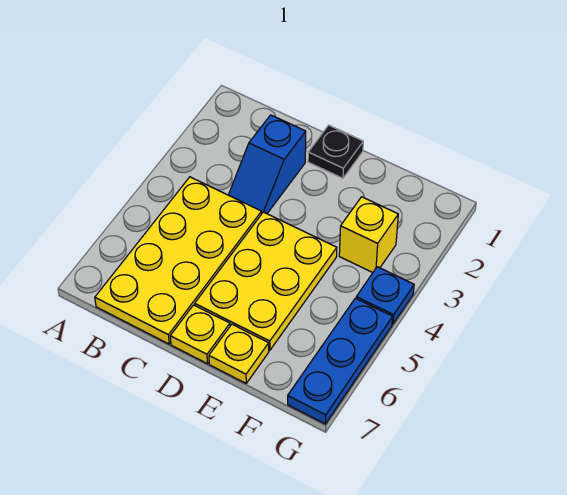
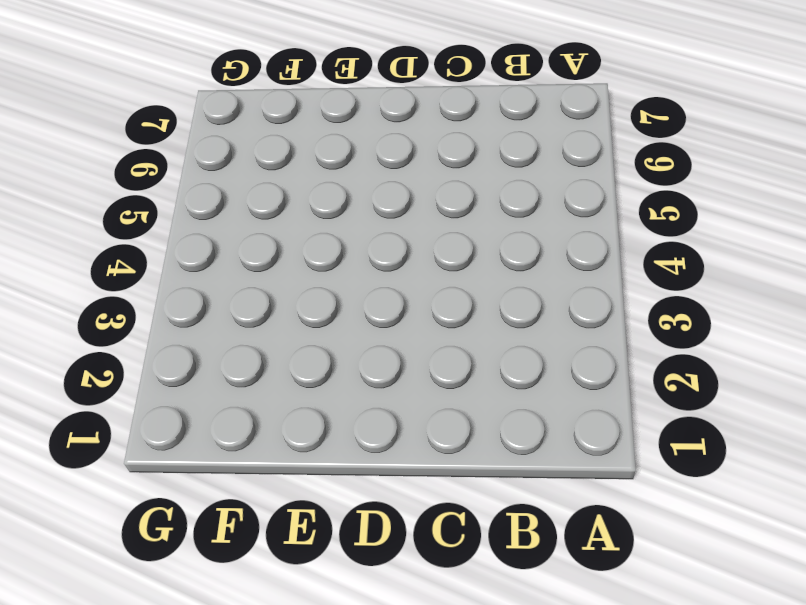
none -> yellow 2x4 plate [95,177,261,344]
none -> blue 1x2 slope [229,115,306,214]

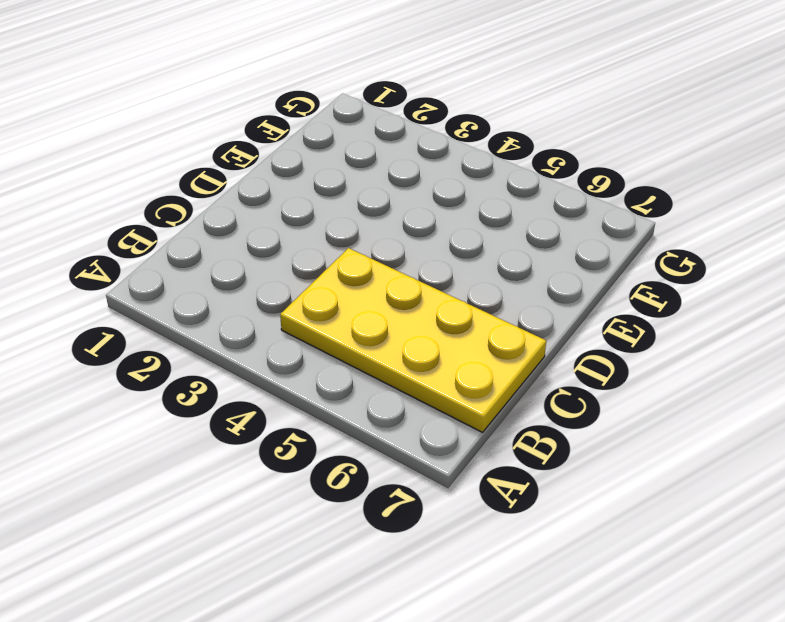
none -> blue 1x2 slope [229,115,306,214]
none -> black 1x1 plate [308,125,363,178]

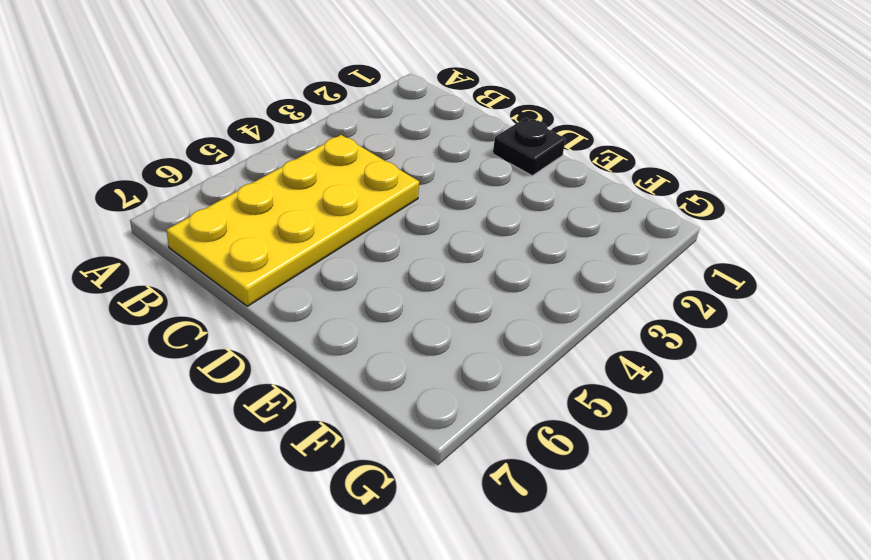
none -> blue 1x2 slope [229,115,306,214]
none -> yellow 2x3 plate [195,212,337,350]

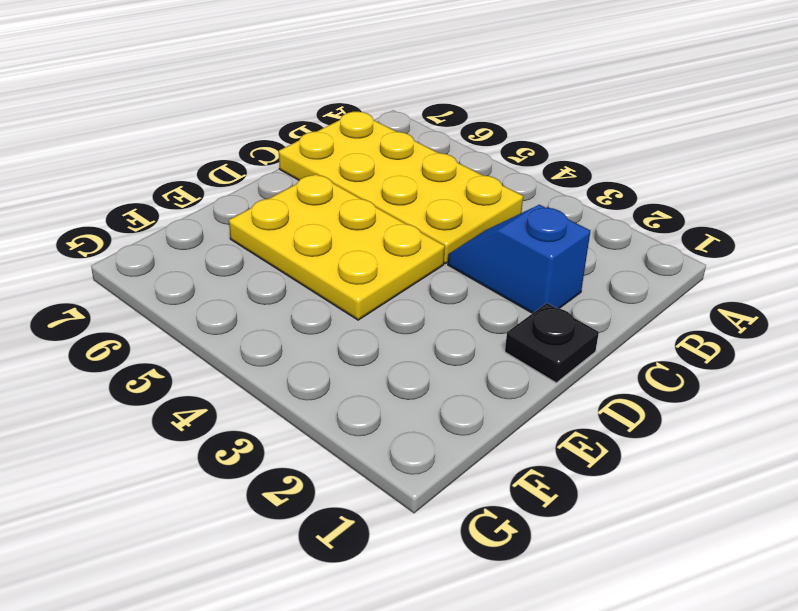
none -> yellow 1x1 plate [170,305,230,364]
none -> yellow 1x1 plate [209,324,269,383]

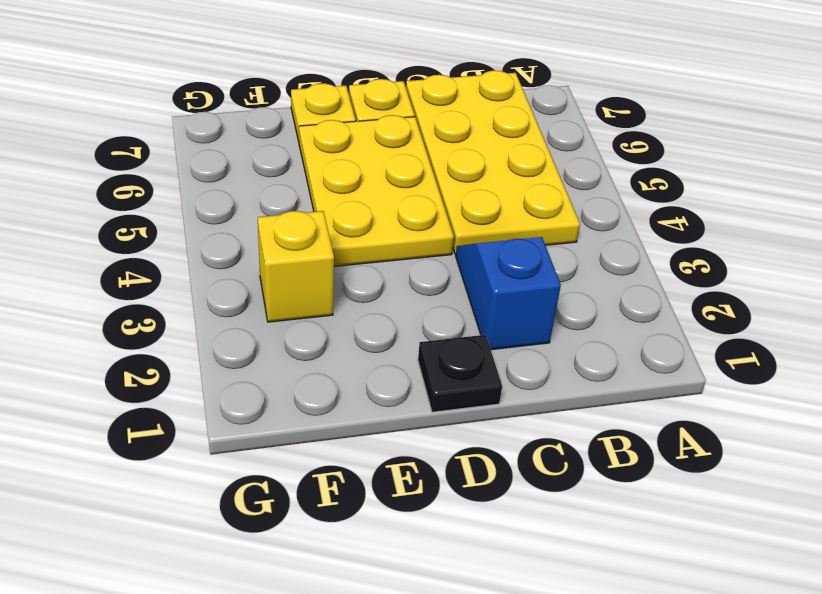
none -> blue 1x1 plate [356,267,414,324]
none -> blue 1x3 plate [288,298,393,424]

